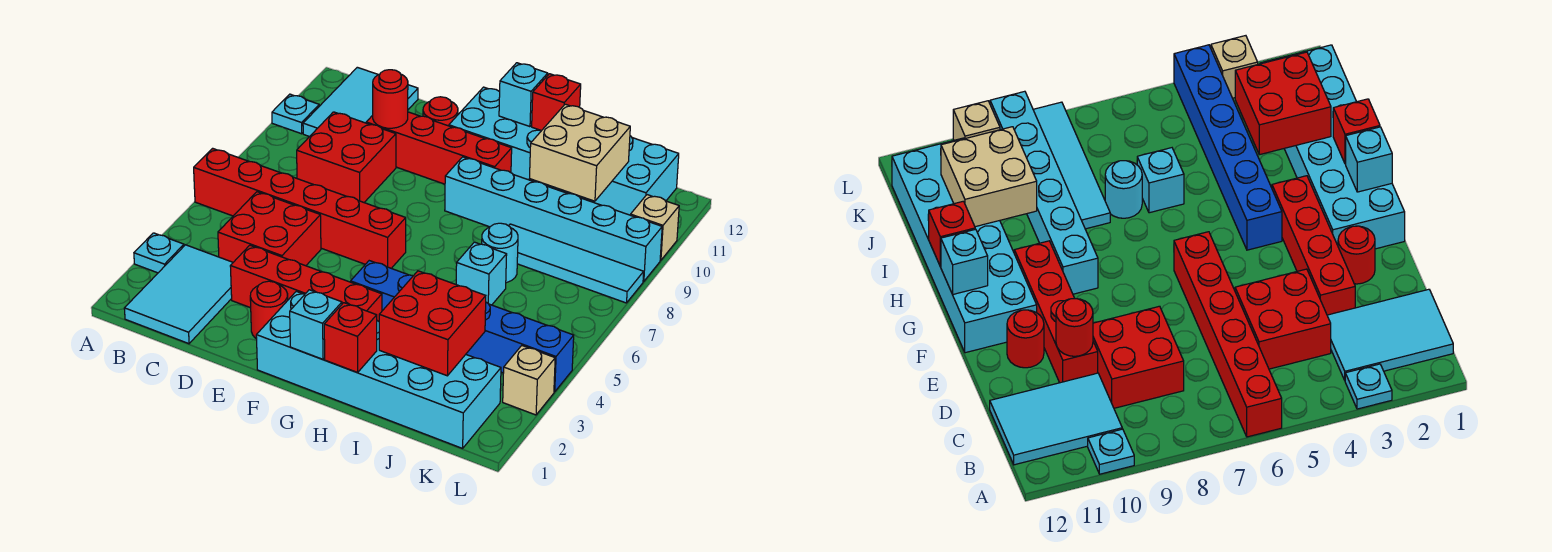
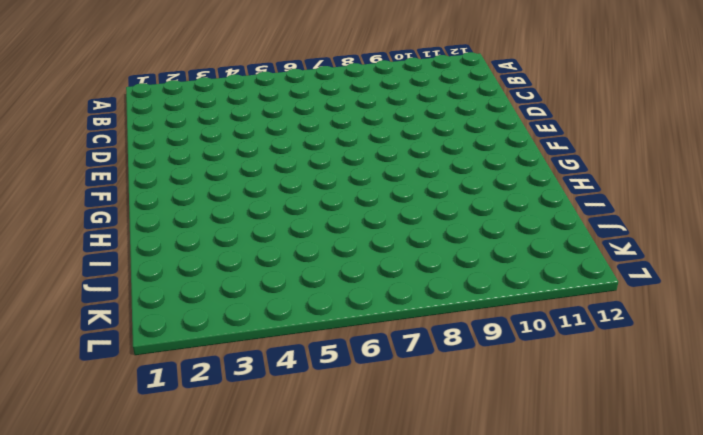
none -> cyan 1x1 plate [134,233,184,273]
none -> red 1x6 brick [194,148,406,268]
none -> cyan 1x1 plate [272,94,319,134]

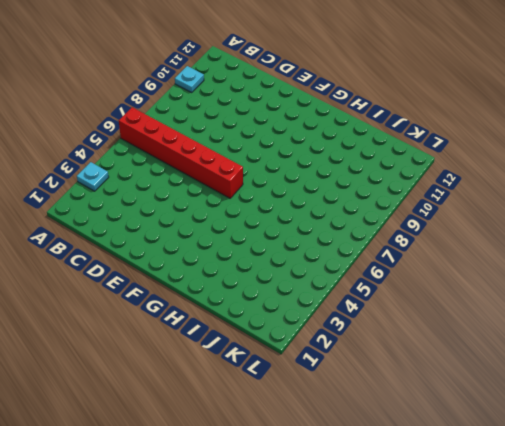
none -> cyan 2x3 tile [124,245,233,344]
none -> cyan 2x3 tile [303,67,418,137]
none -> red 2x2 brick [218,192,321,266]

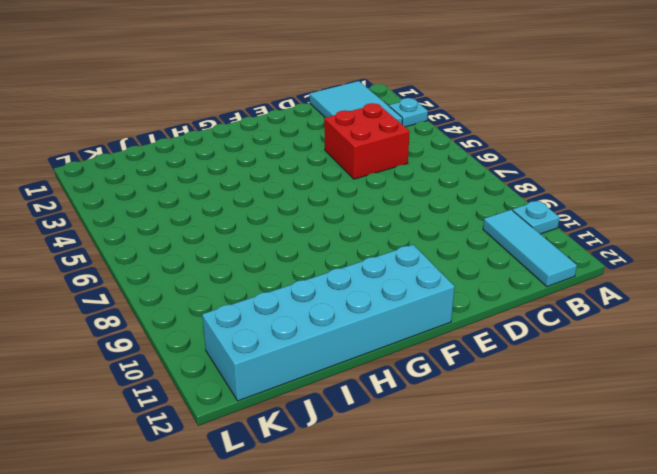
cyan 1x3 tile [483,210,577,287] -> cyan 2x3 tile [303,67,418,137]
none -> red 1x6 brick [194,148,406,268]
none -> red 2x2 brick [297,112,396,202]
none -> red 1x4 brick [230,245,382,321]

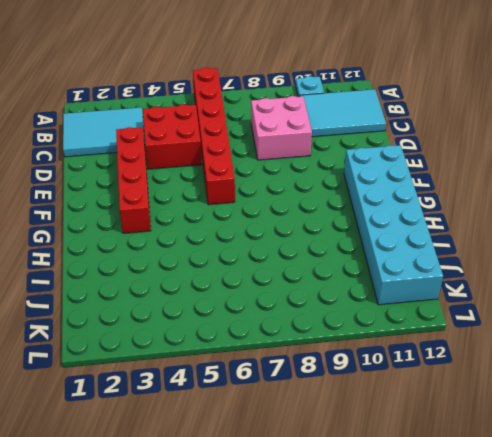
pink 2x2 brick [251,96,312,160] -> red 2x2 brick [297,112,396,202]
none -> cyan 1x1 plate [134,233,184,273]
none -> red 1x4 brick [366,112,512,184]
none -> red 1x1 round brick [250,281,288,339]

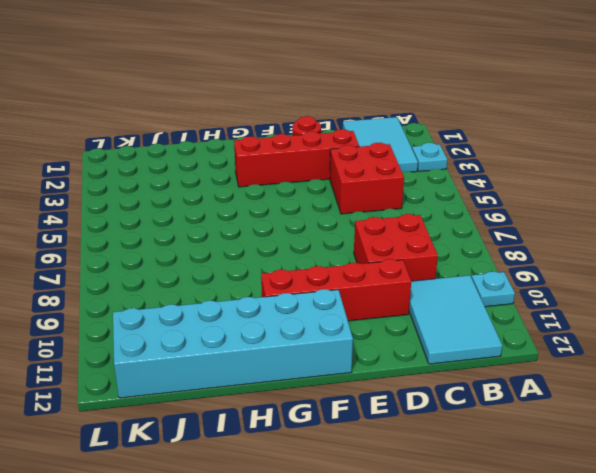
none -> red 1x6 brick [194,148,406,268]
none -> red 1x1 round brick [423,97,458,126]
none -> cyan 2x6 brick [256,291,501,448]

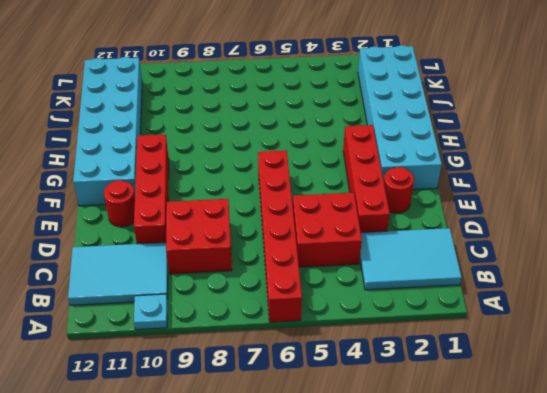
none -> cyan 1x1 plate [134,233,184,273]
none -> blue 1x6 brick [351,261,574,392]
none -> cyan 1x6 brick [445,157,662,282]

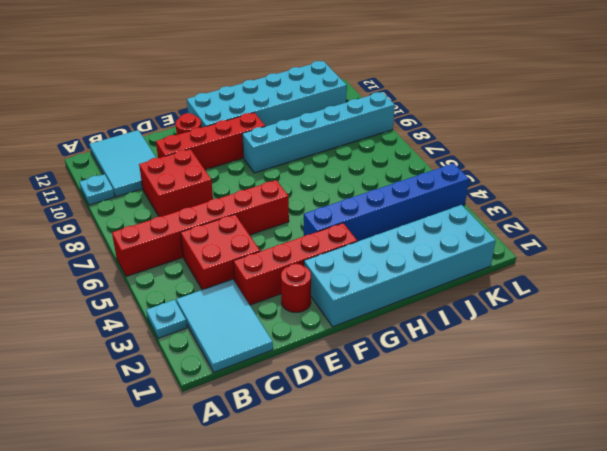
none -> cyan 1x1 brick [456,242,507,305]
none -> cyan 1x1 round brick [482,223,518,283]
none -> cyan 1x4 tile [509,224,644,303]

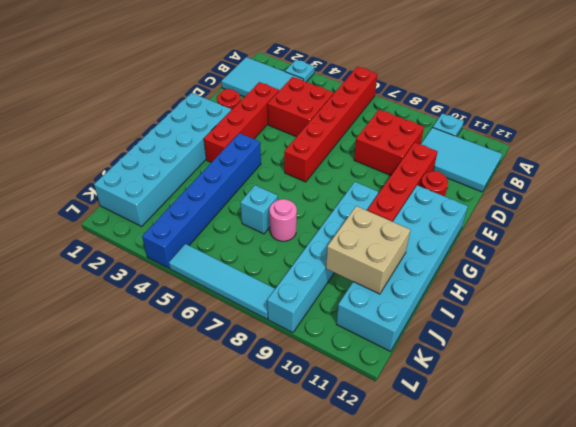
pink 1x1 round brick [270,199,297,241] -> cyan 1x1 round brick [482,223,518,283]
cyan 1x4 tile [169,244,275,319] -> cyan 1x4 tile turned to [509,224,644,303]
none -> tan 1x1 brick [503,346,555,415]
none -> tan 1x1 brick [631,195,679,260]
none -> red 1x1 round brick [373,70,408,128]

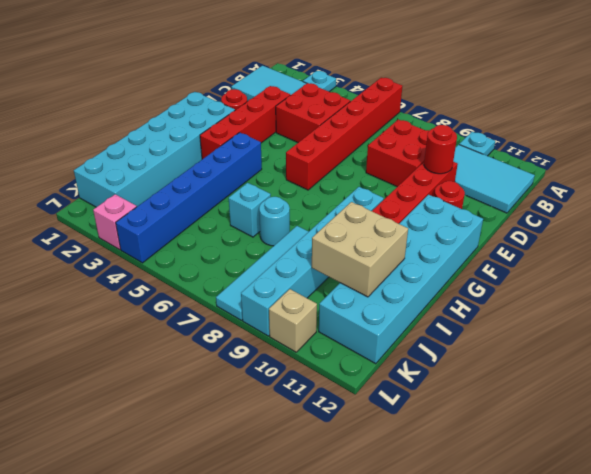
pink 1x1 brick [93,194,137,250] -> tan 1x1 brick [503,346,555,415]
none -> cyan 1x1 brick [290,290,342,359]
none -> cyan 1x1 brick [499,63,548,127]
none -> red 1x1 brick [324,303,377,373]

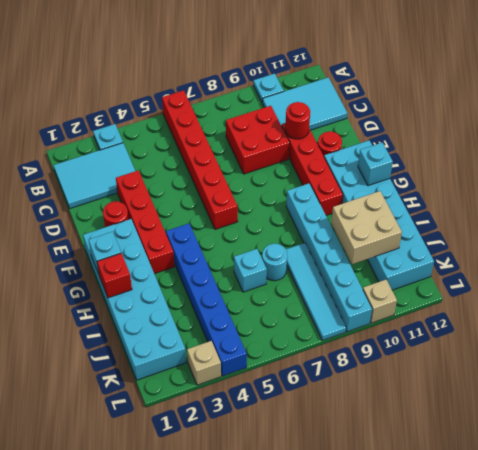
none -> red 2x2 brick [218,192,321,266]
none -> red 1x1 brick [532,74,581,131]
none -> red 2x2 brick [379,271,486,376]

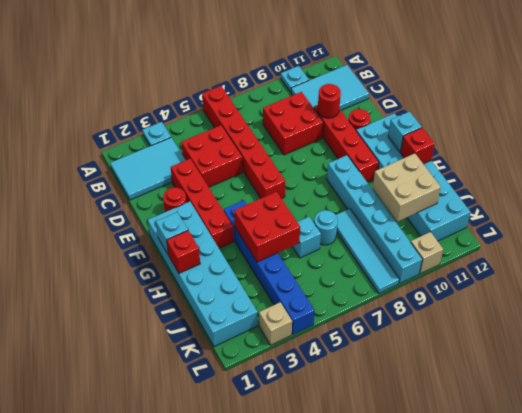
red 2x2 brick [234,192,300,262] -> red 2x2 brick moved to [379,271,486,376]

